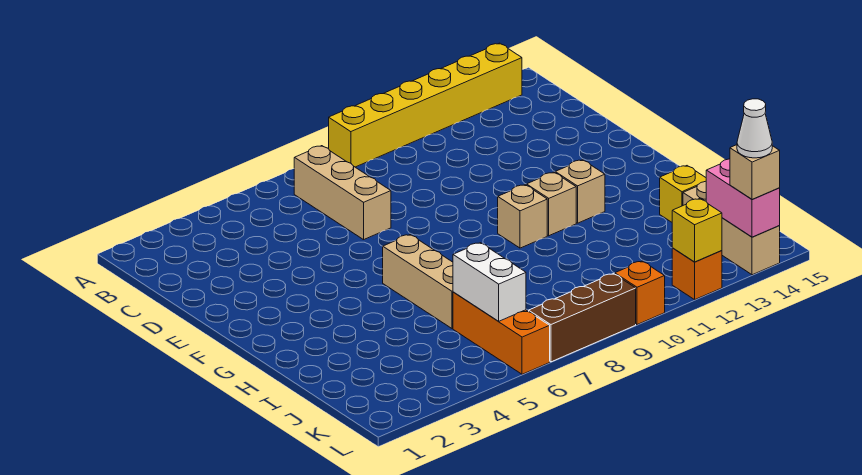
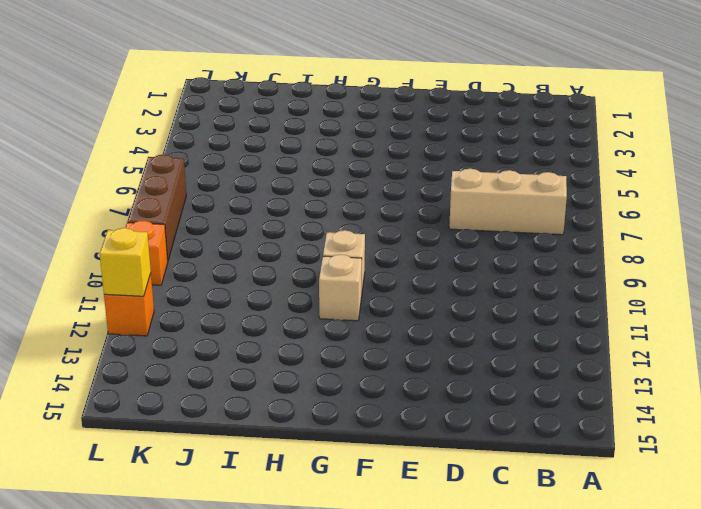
none -> yellow 1x6 brick [329,43,522,167]
none -> tan 1x3 brick [383,235,453,328]
none -> tan 1x1 brick [555,160,605,223]

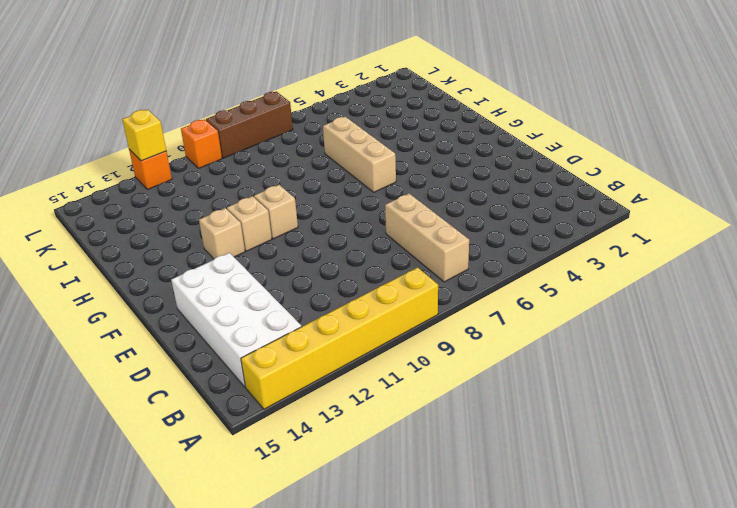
white 2x4 brick [171,253,302,387] -> none
none -> yellow 1x1 brick [660,166,706,222]
none -> orange 1x3 brick [453,292,550,374]
none -> tan 1x3 brick [683,181,780,275]

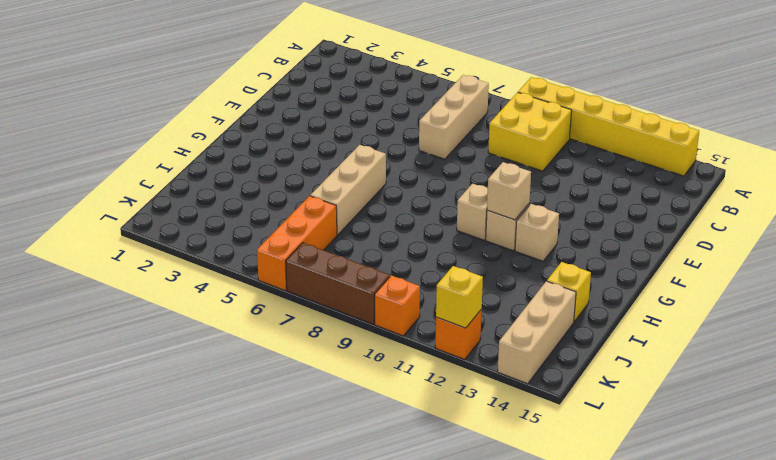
yellow 2x2 brick [488,92,572,171] -> none
tan 1x1 brick [487,162,531,220] -> tan 1x1 brick moved to [730,145,780,200]
none -> white 1x2 brick [453,243,526,321]
none -> pink 1x2 brick [706,159,780,237]
none -> white 1x1 cone [737,99,772,158]

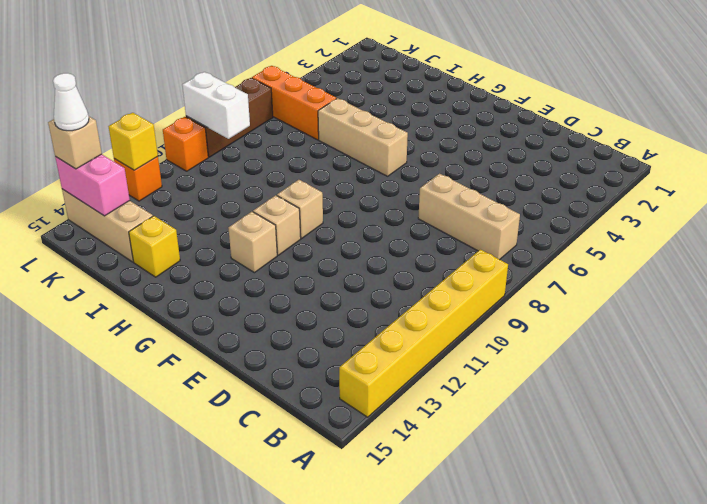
white 1x2 brick [182,72,250,139] -> white 1x2 brick moved to [453,243,526,321]

